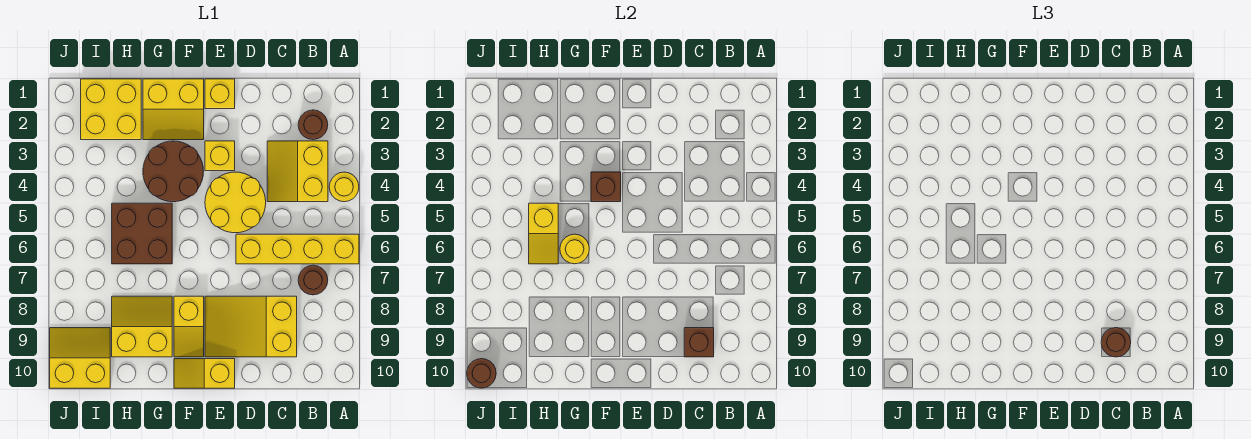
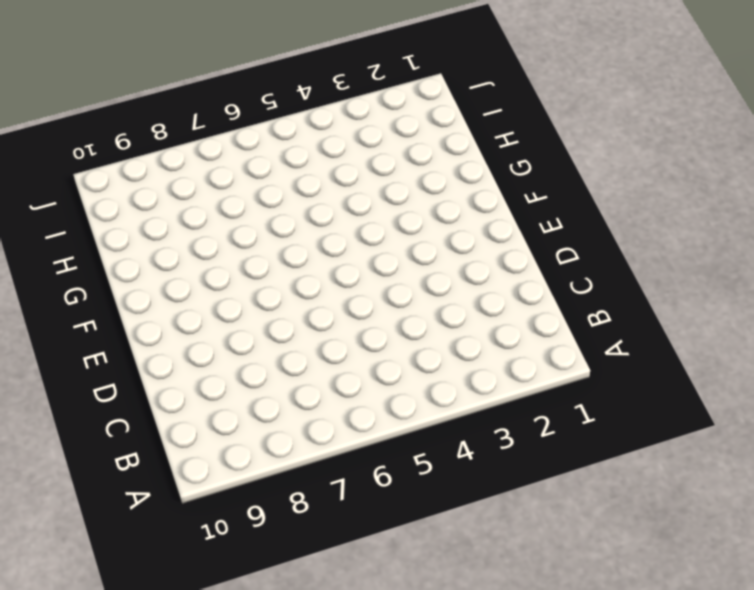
none -> yellow 1x1 round brick [329,172,359,202]
none -> yellow 1x4 brick [236,234,359,264]
none -> brown 1x1 round brick [298,110,328,140]

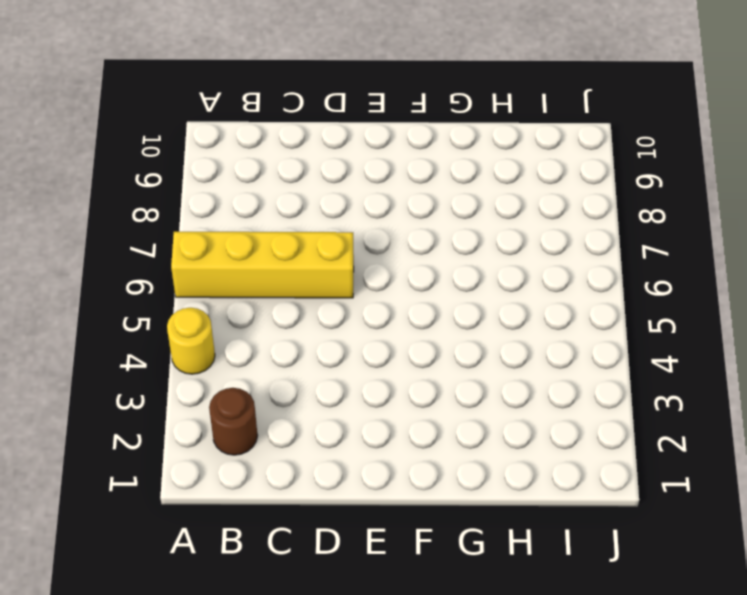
none -> yellow 2x2 slope [267,141,328,202]
none -> brown 1x1 round brick [298,265,328,295]
none -> yellow 2x3 slope [205,296,297,357]

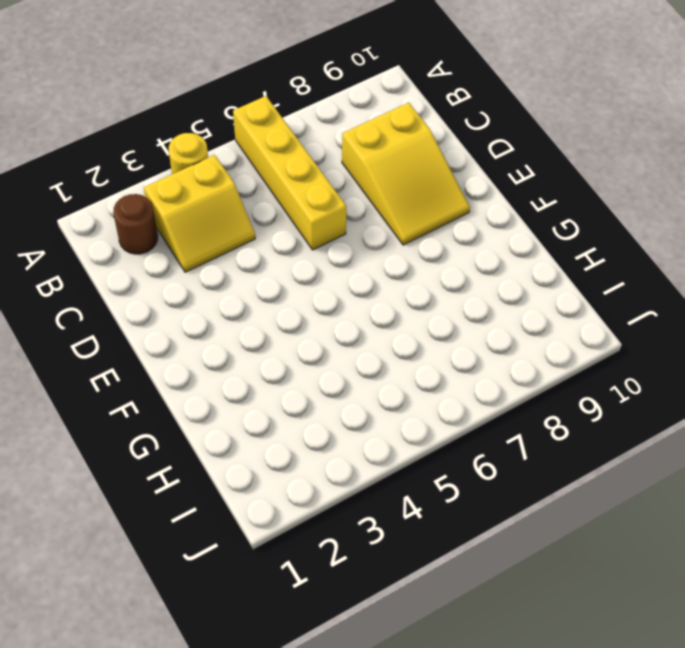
none -> brown 1x1 round brick [298,265,328,295]
none -> yellow 2x2 round brick [205,172,266,233]
none -> yellow 1x1 brick [205,79,235,109]

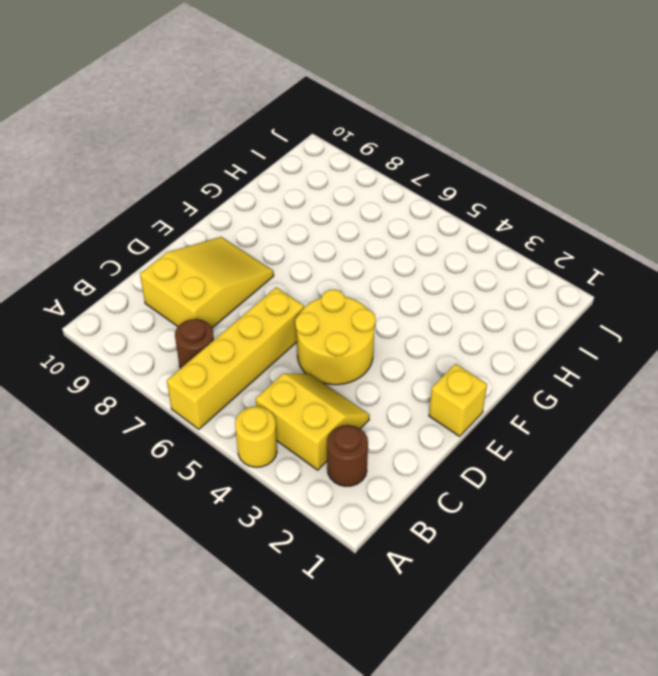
none -> yellow 1x1 brick [205,141,235,171]
none -> yellow 1x2 slope [174,359,235,388]
none -> yellow 2x2 slope [143,79,204,140]

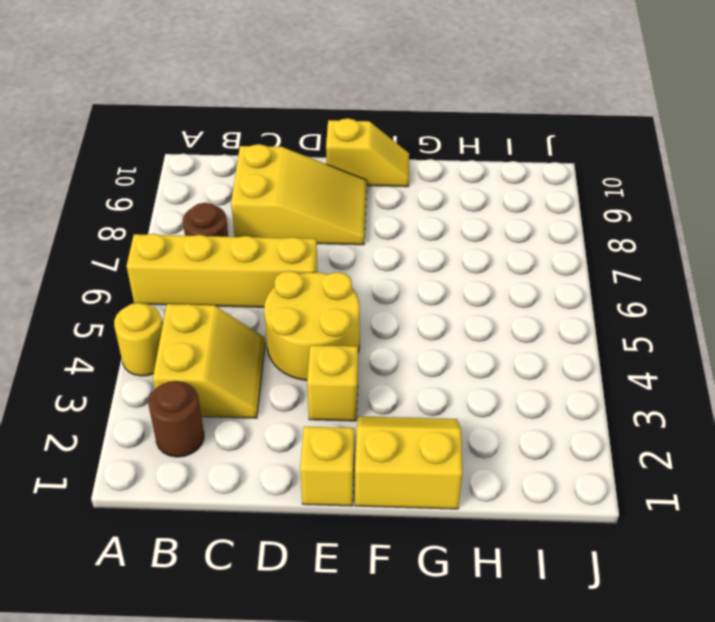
none -> brown 2x2 round brick [143,141,204,202]
none -> yellow 1x2 slope [174,296,204,357]
none -> brown 2x2 brick [112,203,172,264]

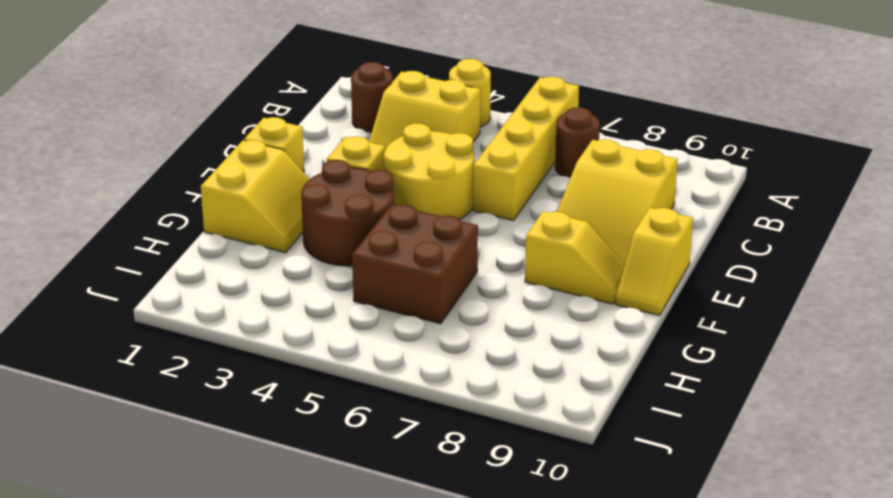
none -> yellow 2x2 slope [112,296,172,357]
none -> yellow 2x2 brick [81,79,141,140]
none -> yellow 2x2 slope [50,328,110,388]

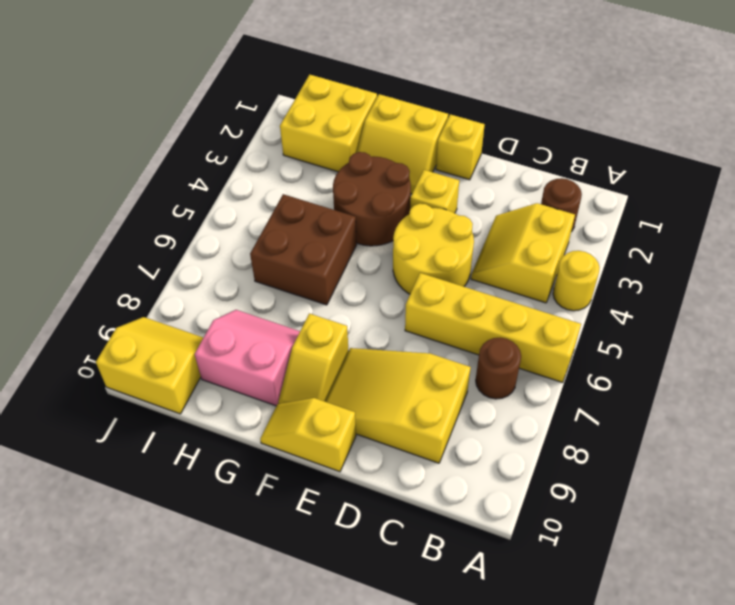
pink 2x2 slope [195,310,300,406] -> yellow 2x2 slope [112,296,172,357]
none -> brown 1x1 brick [684,328,714,357]
none -> brown 1x1 brick [591,172,621,202]
none -> yellow 1x1 round brick [560,234,589,264]

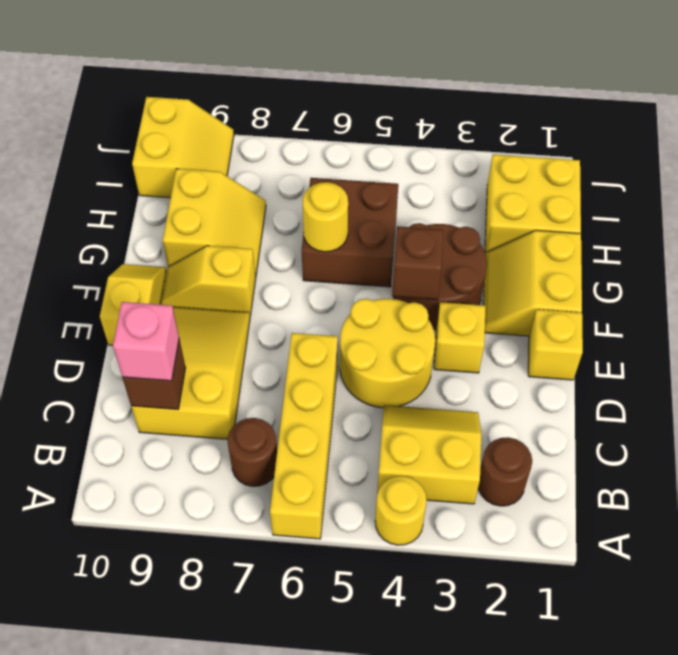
pink 1x1 brick [113,302,179,381] -> brown 1x1 round brick [1101,328,1131,357]
none -> yellow 1x2 slope [529,203,558,264]
none -> brown 1x1 round brick [467,359,496,388]

